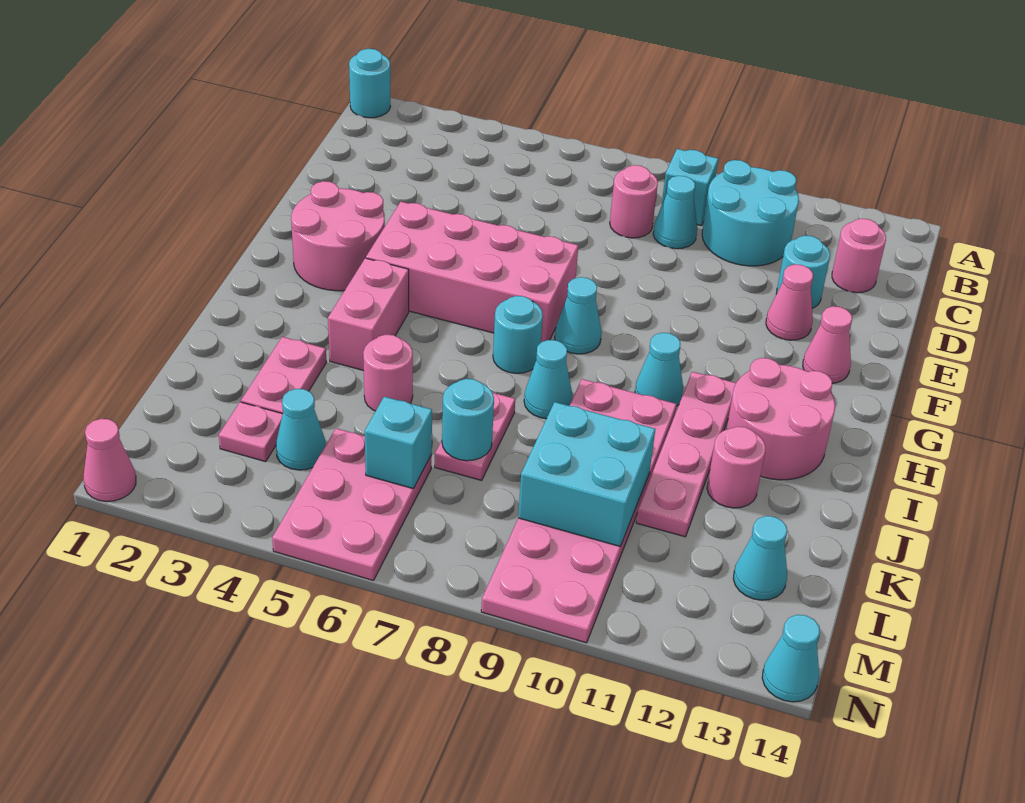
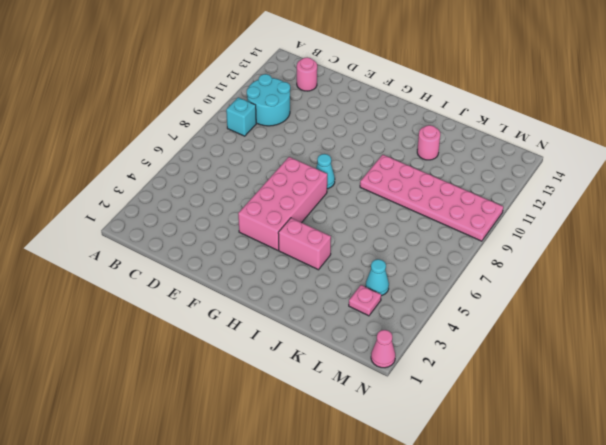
none -> cyan 1x1 round brick [349,49,390,118]
none -> pink 1x1 round brick [610,165,658,238]
none -> cyan 1x1 cone [653,176,697,249]
none -> cyan 1x1 round brick [776,235,830,308]

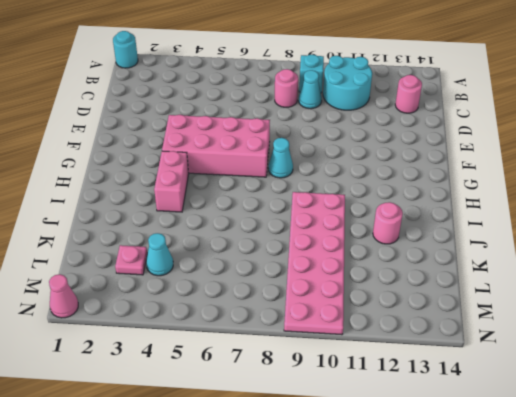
none -> cyan 1x1 round brick [776,235,830,308]
none -> pink 1x1 cone [766,264,813,340]
none -> pink 2x2 round brick [291,181,385,291]
none -> pink 1x1 cone [803,306,852,383]

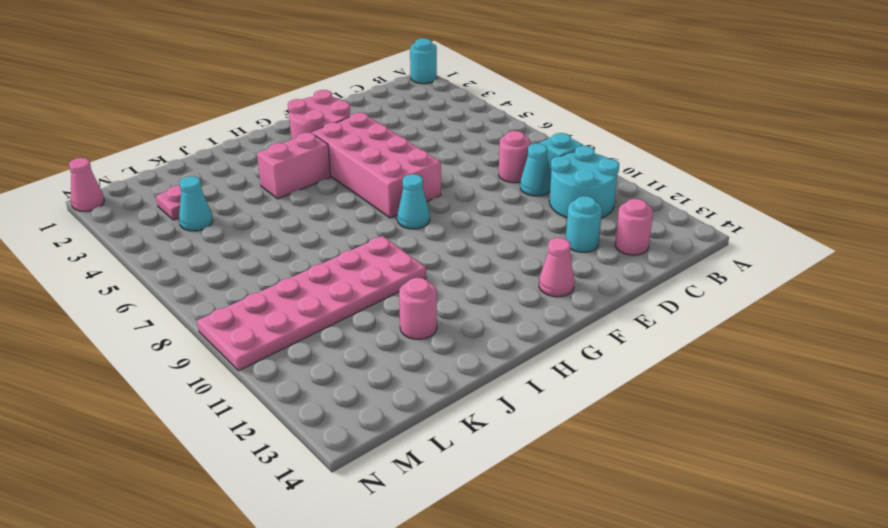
none -> pink 1x1 cone [766,264,813,340]
none -> cyan 1x1 round brick [493,296,543,373]
none -> cyan 1x1 cone [635,333,683,406]
none -> pink 1x4 plate [636,372,736,537]

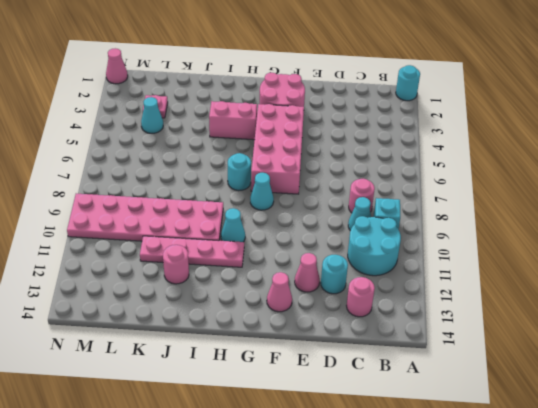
none -> pink 2x2 round brick [726,358,835,480]
none -> cyan 1x1 cone [524,340,573,419]
none -> pink 1x2 plate [241,337,326,414]
none -> pink 1x1 round brick [363,334,413,411]

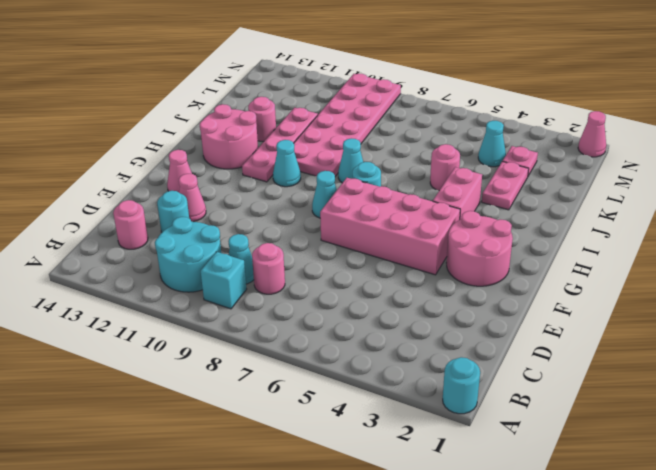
none -> pink 1x2 plate [435,392,515,480]
none -> pink 2x3 plate [272,428,432,581]
none -> cyan 1x1 cone [733,516,787,600]
none -> cyan 1x1 cone [762,615,820,702]

